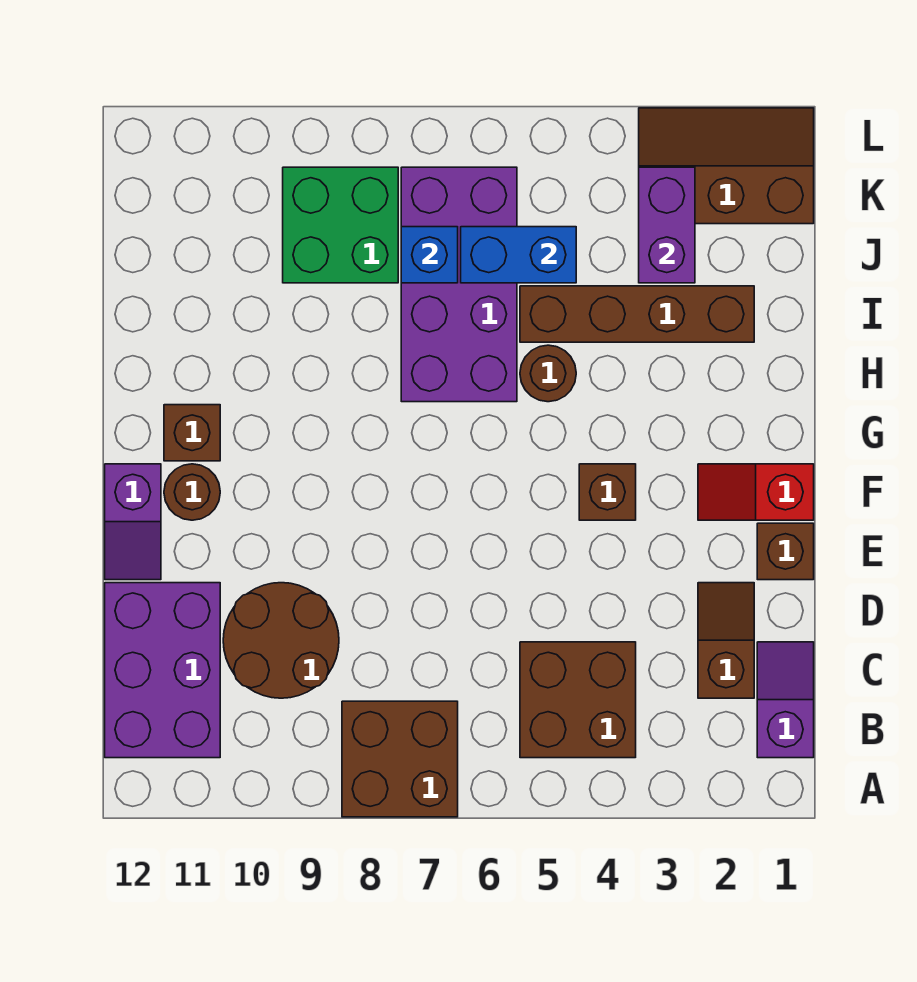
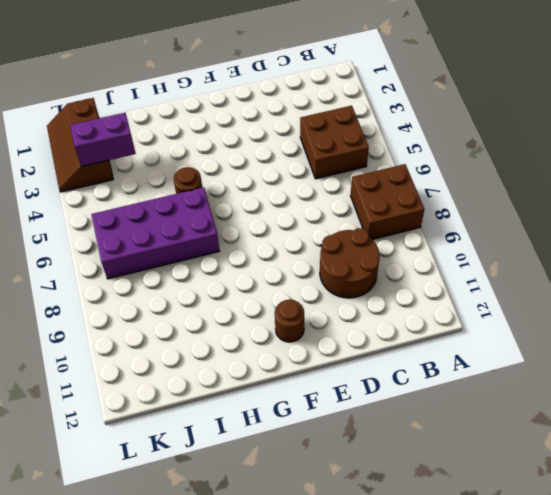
none -> purple 1x2 slope [757,642,814,758]
none -> purple 2x3 brick [105,583,220,758]
none -> brown 1x2 slope [698,583,754,698]

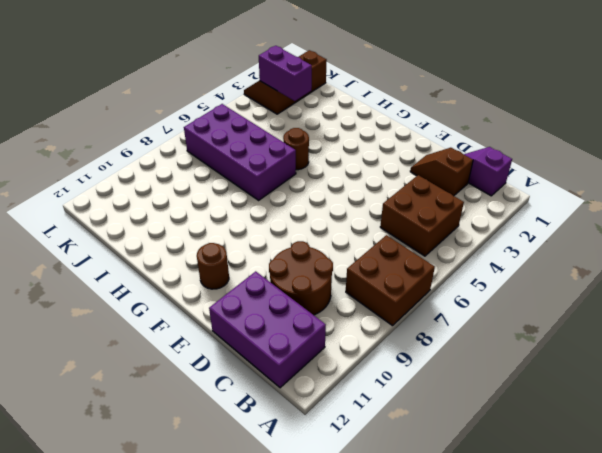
none -> brown 1x1 brick [757,523,814,580]
none -> purple 1x2 slope [105,464,161,580]
none -> red 1x2 slope [698,464,814,520]

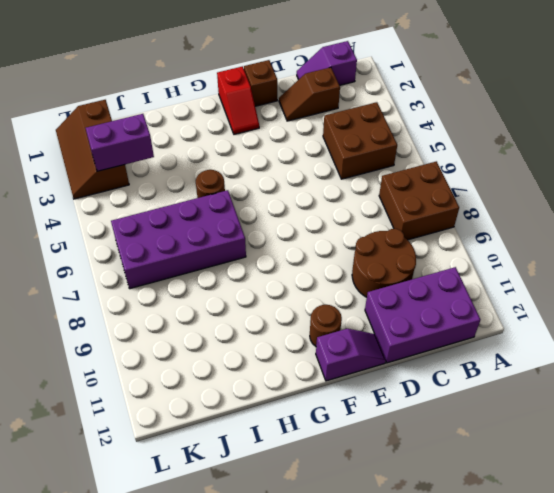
none -> brown 1x1 brick [579,464,636,520]
none -> brown 1x1 brick [164,405,220,461]
none -> brown 1x4 brick [520,286,754,342]

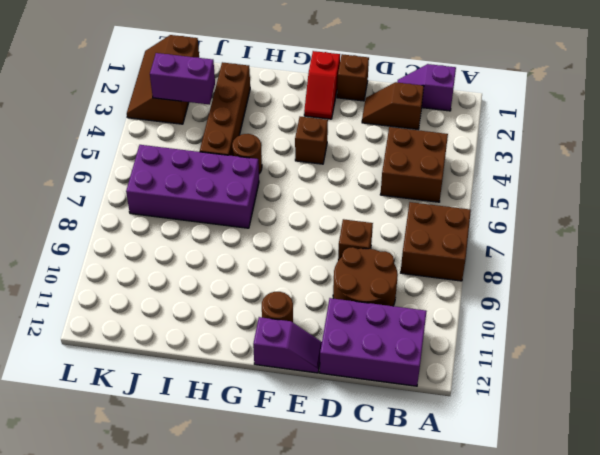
brown 1x1 brick [338,219,373,261] -> brown 1x1 brick moved to [164,405,220,461]
none -> green 2x2 brick [283,167,398,283]
none -> blue 1x2 brick [461,227,576,283]
none -> blue 1x1 brick [401,227,458,283]

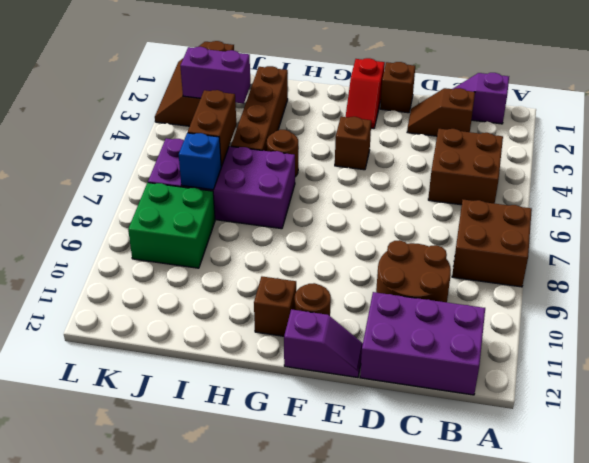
brown 1x2 brick [188,90,236,167] -> blue 1x2 brick [461,227,576,283]

